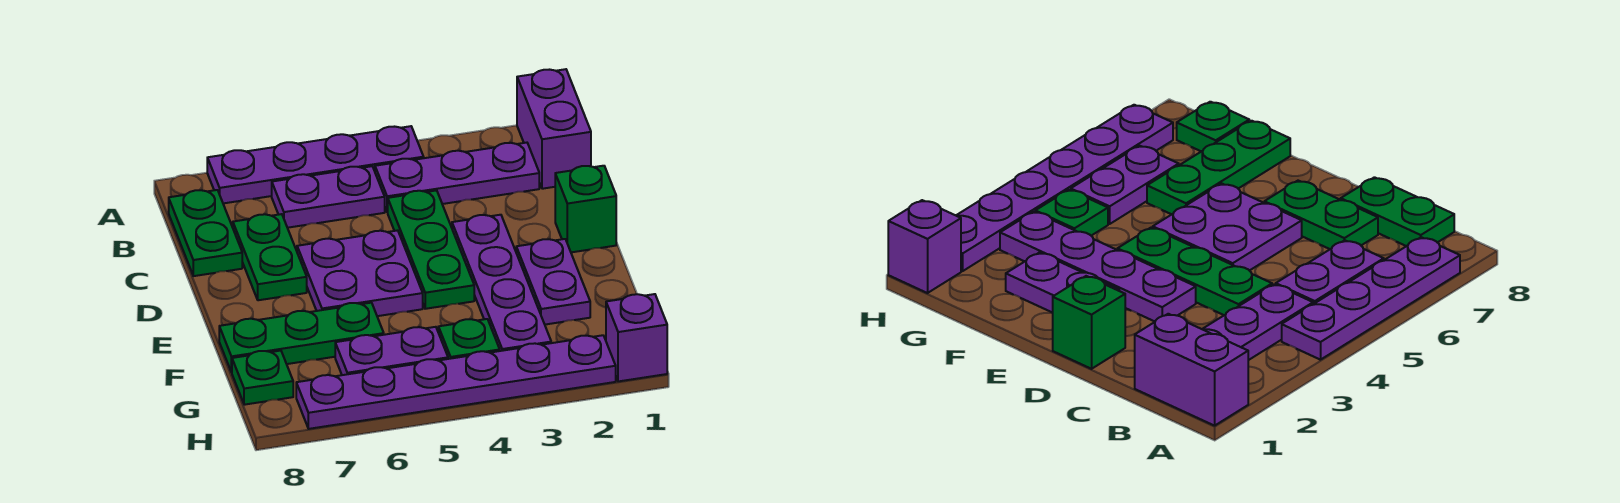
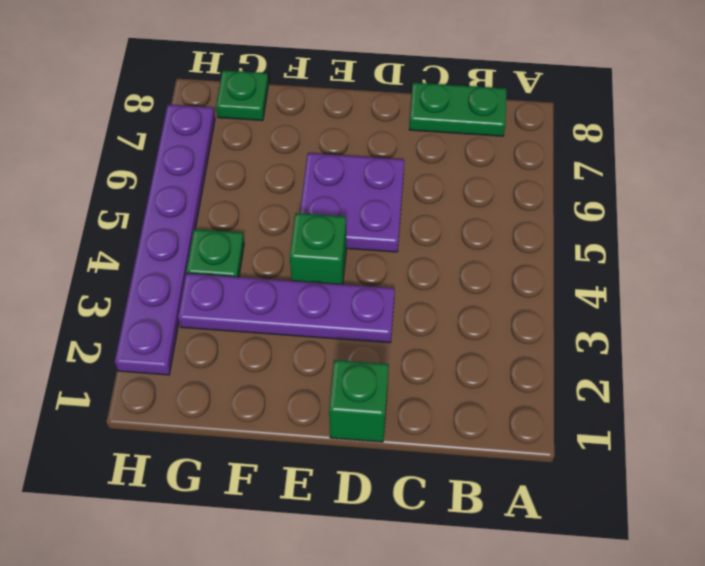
green 1x1 brick [290,213,346,285] -> green 1x3 plate [388,190,474,309]
none -> purple 1x2 brick [517,69,591,189]
none -> purple 1x4 plate [207,126,424,203]
none -> purple 1x3 plate [375,143,539,212]

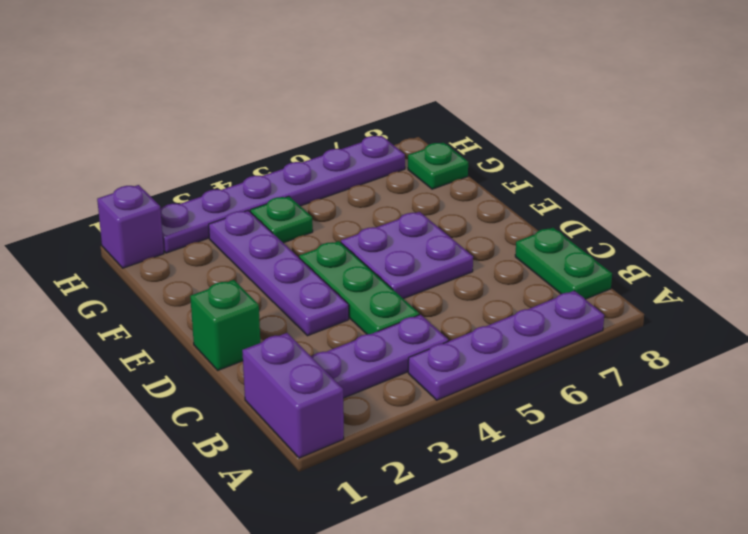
none -> purple 1x2 plate [272,166,385,228]
none -> green 1x2 plate [233,214,307,300]
none -> purple 1x2 plate [516,239,590,325]

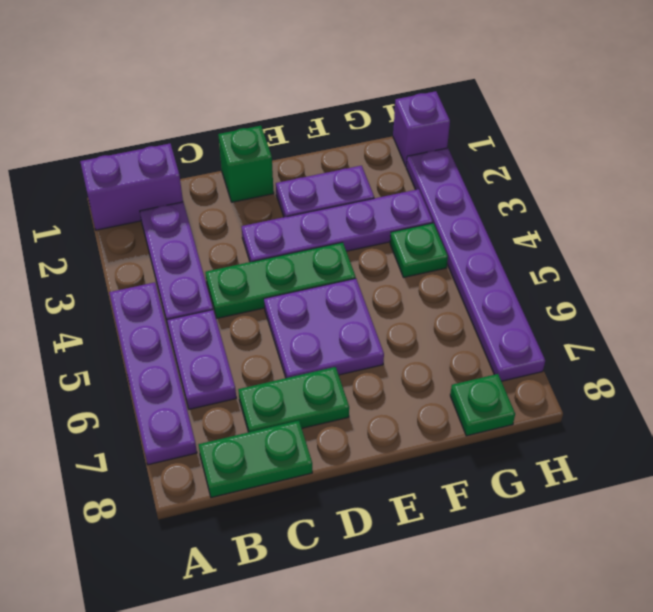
none -> green 1x3 plate [219,303,384,372]
none -> purple 1x2 plate [335,327,448,375]

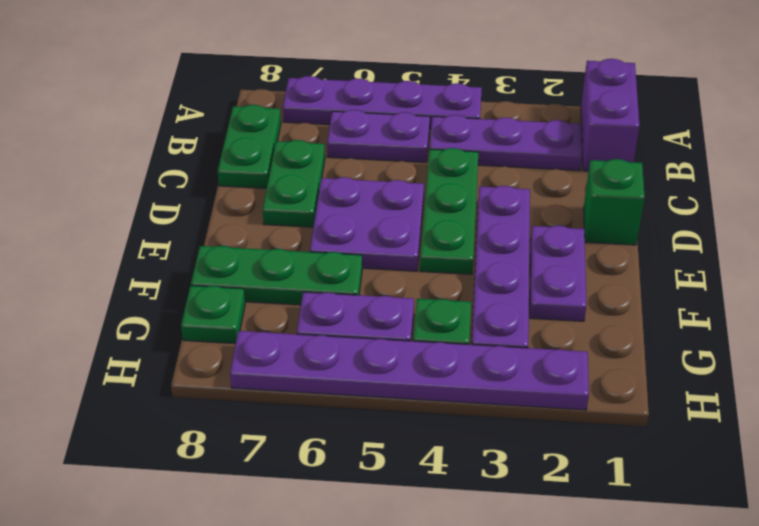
none -> purple 1x1 brick [606,294,667,381]

